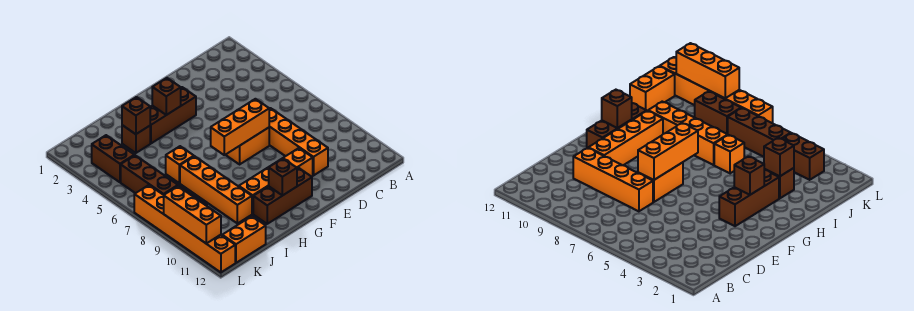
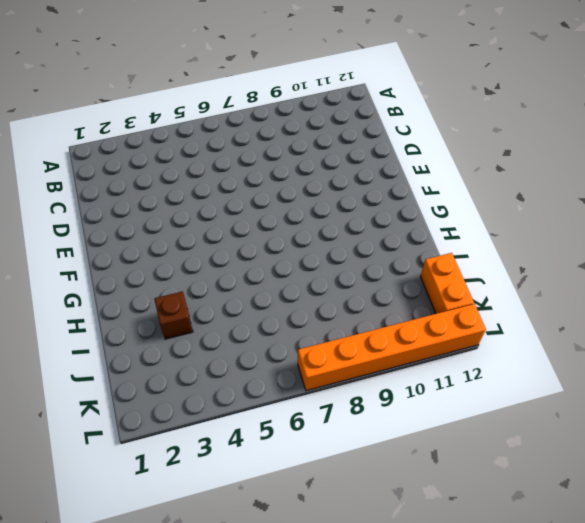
none -> orange 1x4 brick [269,108,328,175]
none -> orange 1x2 brick [226,128,269,164]
none -> orange 1x4 brick [239,148,313,214]

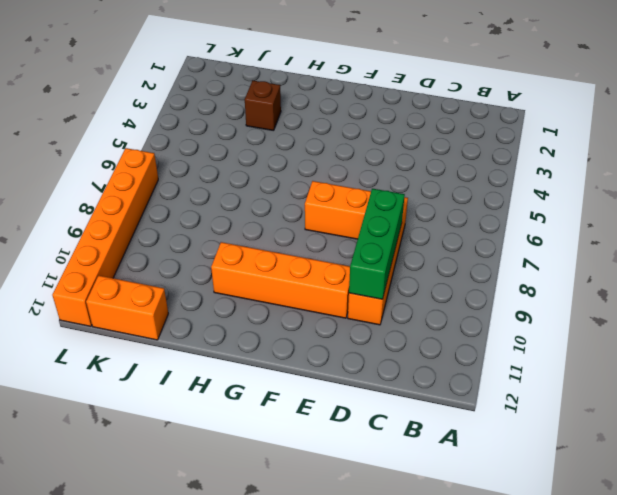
green 1x3 brick [349,189,405,299] -> none
none -> brown 1x3 brick [150,87,196,143]
none -> brown 1x3 brick [253,168,312,224]
none -> orange 1x1 brick [166,146,194,183]

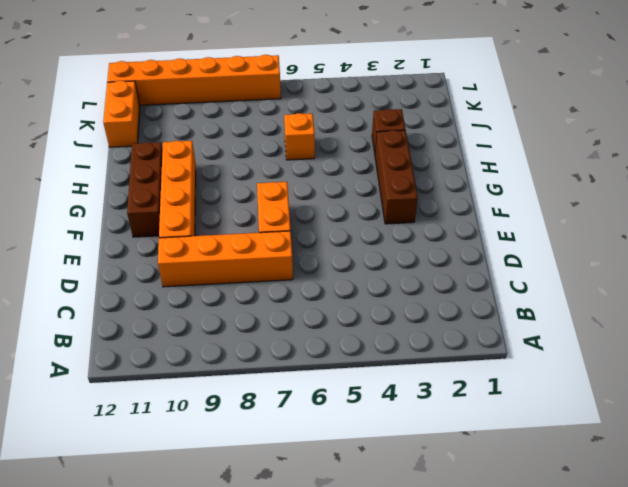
none -> orange 1x4 brick [180,156,252,224]
none -> brown 1x2 brick [92,135,134,182]
none -> brown 1x3 brick [121,155,178,195]

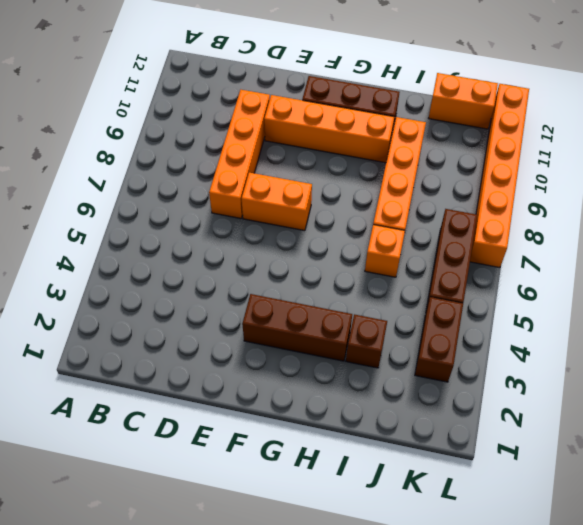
none -> brown 1x2 brick [695,91,741,134]
none -> orange 1x3 brick [211,99,269,155]
none -> brown 1x1 brick [152,78,181,115]

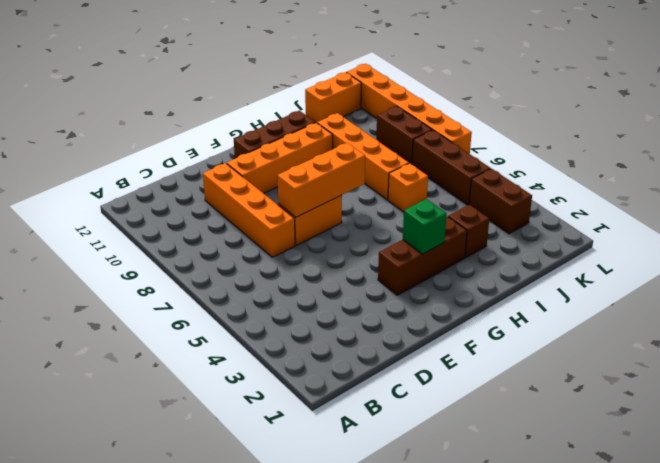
green 1x1 brick [403,199,447,254] -> brown 1x1 brick [152,78,181,115]
none -> brown 1x1 brick [269,158,297,196]
none -> brown 1x1 brick [122,97,150,134]
none -> orange 1x3 brick [164,186,221,244]

